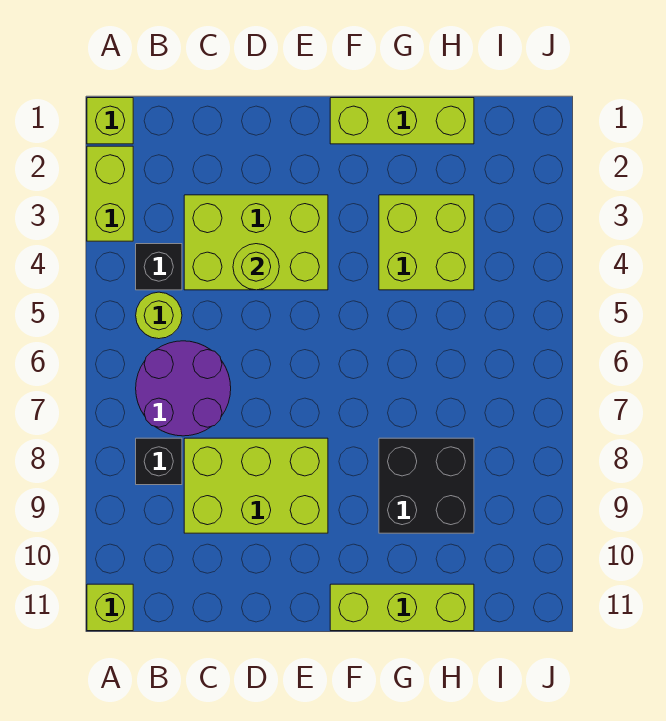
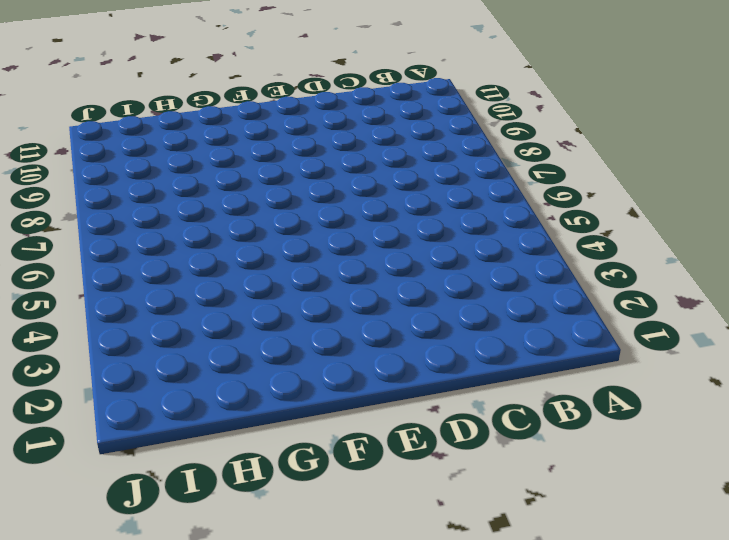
none -> lime 1x1 brick [87,98,133,144]
none -> lime 1x2 brick [87,146,133,241]
none -> lime 1x1 brick [87,584,133,631]

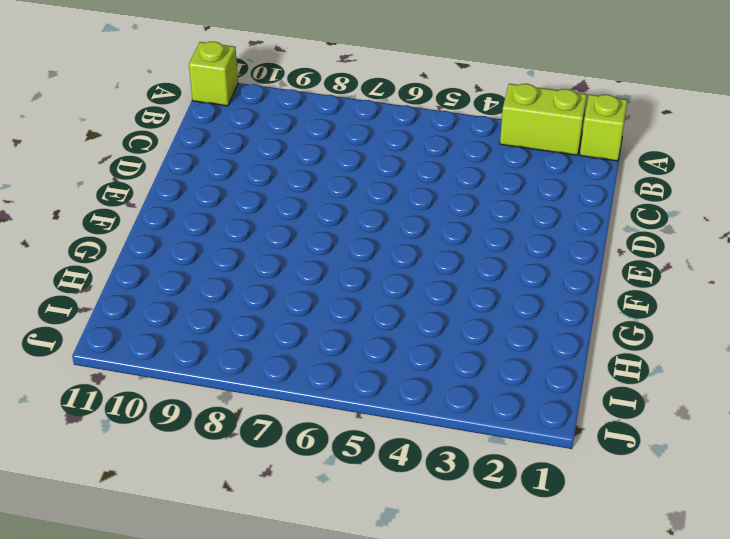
none -> black 1x1 brick [136,244,182,290]
none -> lime 1x1 round brick [136,292,182,339]
none -> purple 2x2 round brick [136,341,231,436]

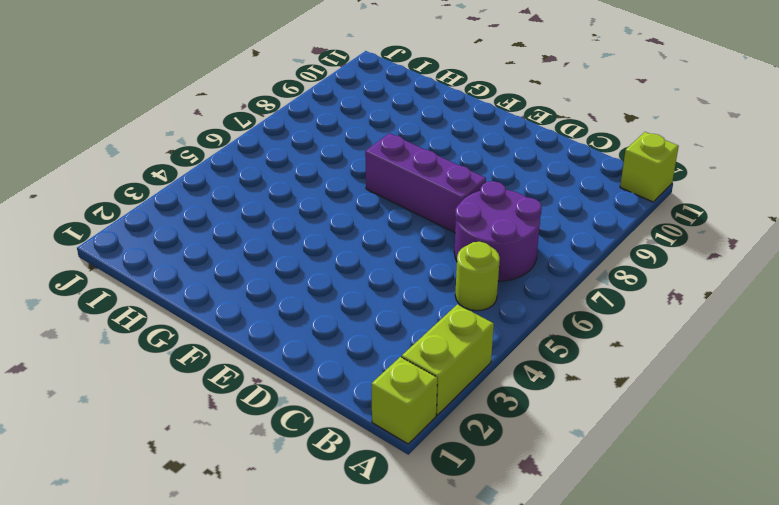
purple 1x3 brick [365,133,486,233] -> none
none -> black 1x1 brick [136,244,182,290]
none -> black 1x1 brick [136,438,182,485]
none -> lime 2x3 brick [184,195,328,290]

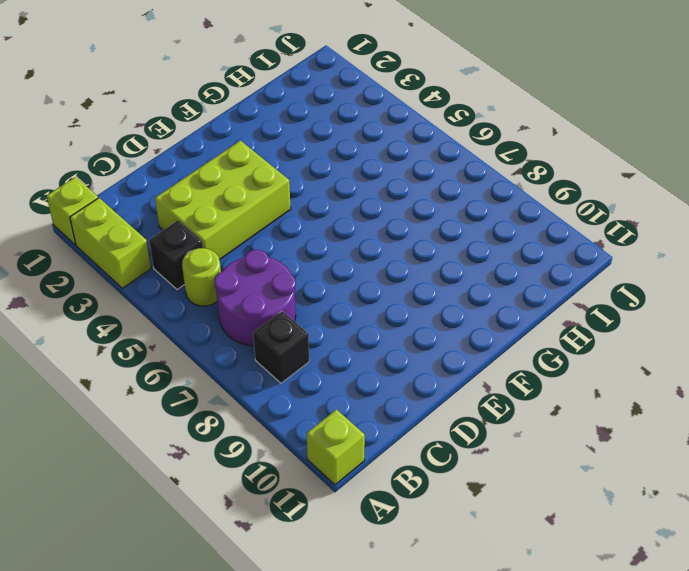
none -> lime 2x3 brick [184,438,328,533]
none -> lime 1x3 brick [330,98,474,144]
none -> lime 1x3 brick [330,584,474,631]

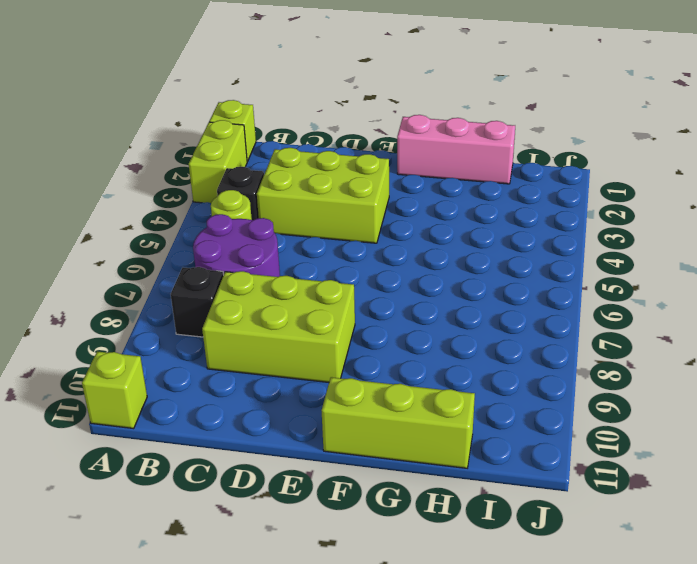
pink 1x3 brick [397,115,515,184] -> lime 1x3 brick [330,98,474,144]
none -> lime 2x2 brick [379,195,474,290]
none -> black 2x2 brick [379,438,474,533]
none -> lime 1x1 round brick [233,244,279,290]

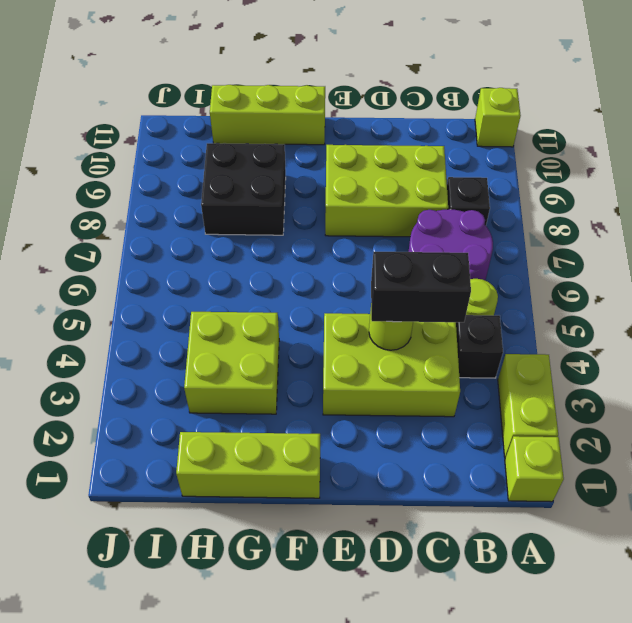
black 1x2 brick [371,252,471,322] -> none

